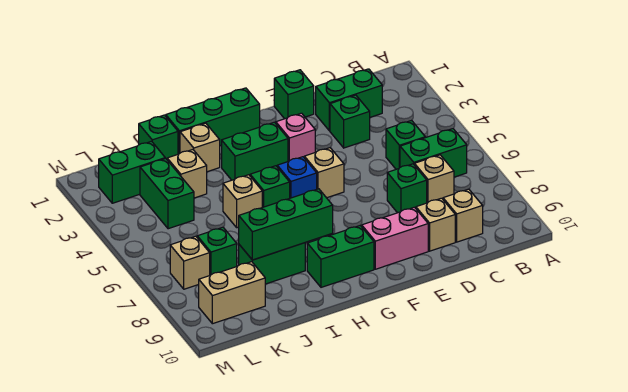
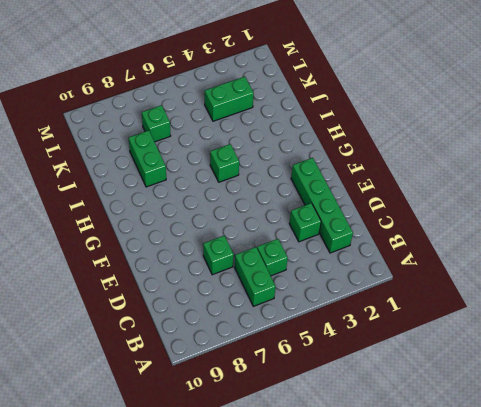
green 1x4 brick [291,158,353,253] -> green 1x2 brick [316,69,382,131]
none -> tan 1x1 brick [414,155,454,203]
none -> tan 1x1 brick [443,189,483,242]
none -> tan 1x1 brick [416,198,455,251]

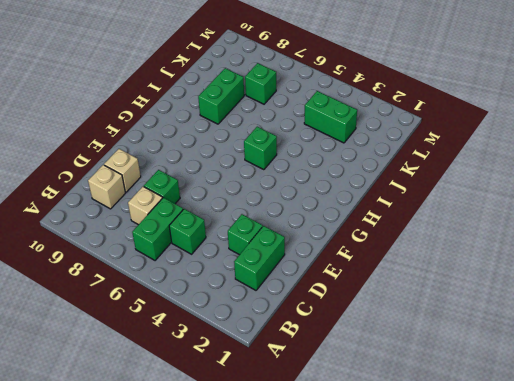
none -> green 1x1 brick [274,70,314,119]
none -> pink 1x2 brick [362,207,428,269]
none -> pink 1x1 brick [276,113,315,161]

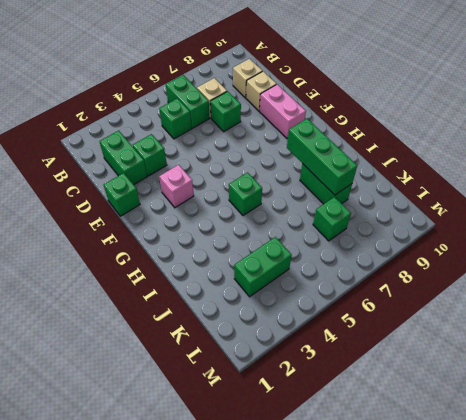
none -> tan 1x1 brick [304,148,344,198]
none -> green 1x3 brick [166,88,260,154]
none -> green 1x2 brick [222,122,288,180]

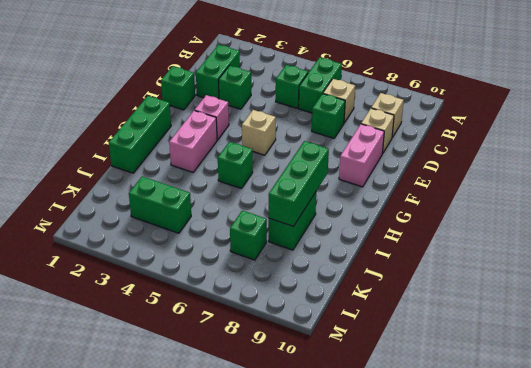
pink 1x2 brick [169,110,217,172] -> green 1x2 brick [222,122,288,180]
none -> blue 1x1 brick [277,157,317,198]
none -> green 1x2 brick [307,226,374,287]
none -> tan 1x1 brick [180,123,220,172]

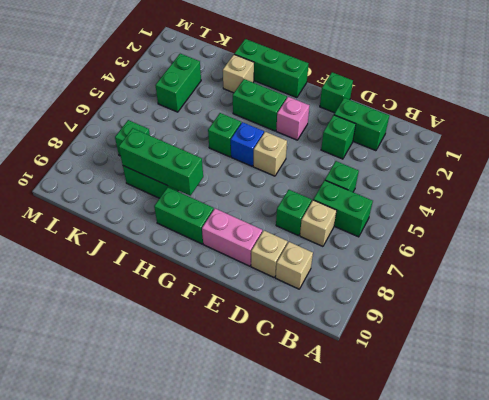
none -> tan 1x1 brick [223,175,262,228]
none -> green 1x1 brick [139,115,178,159]
none -> tan 1x1 brick [167,150,207,198]

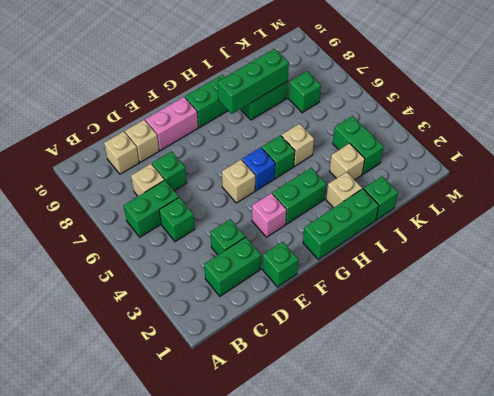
none -> green 1x2 brick [99,141,165,203]
none -> tan 1x2 brick [199,262,265,324]
none -> tan 1x1 brick [170,236,210,289]

